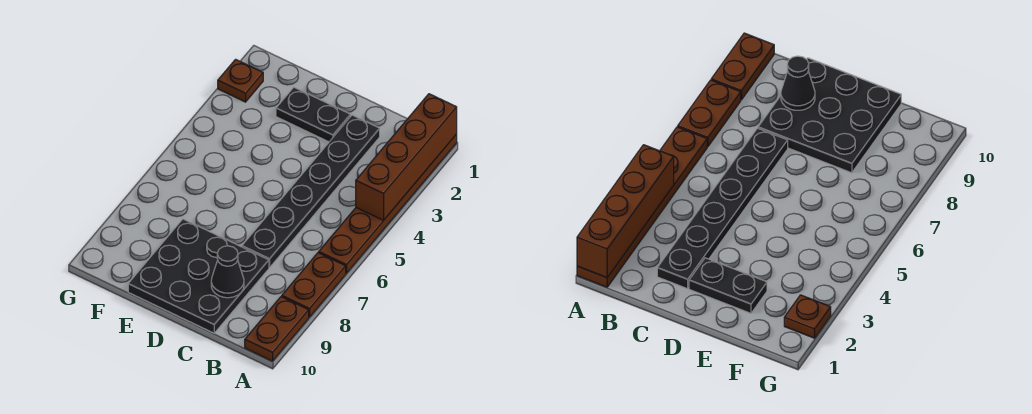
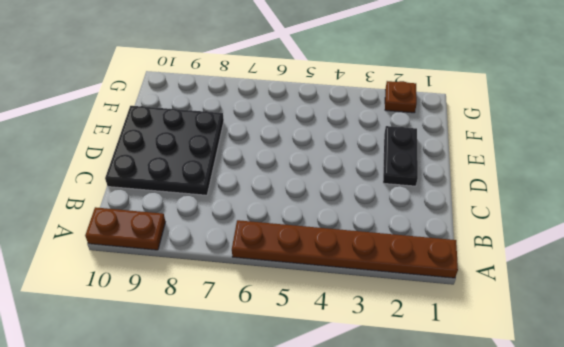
none -> brown 1x2 plate [282,253,346,317]
none -> black 1x6 plate [242,115,380,267]

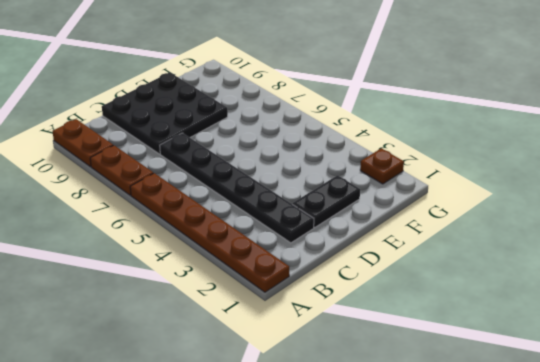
none -> brown 1x4 brick [356,94,457,221]
none -> black 1x1 cone [211,246,244,298]

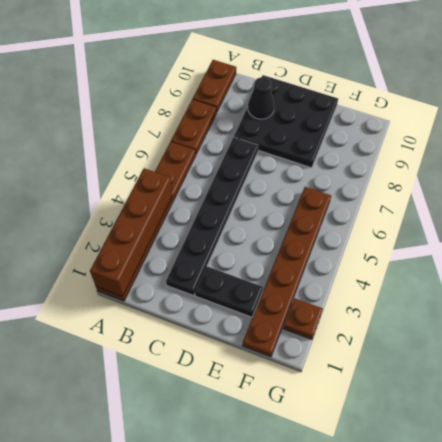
brown 1x6 plate [242,187,331,357] -> none

